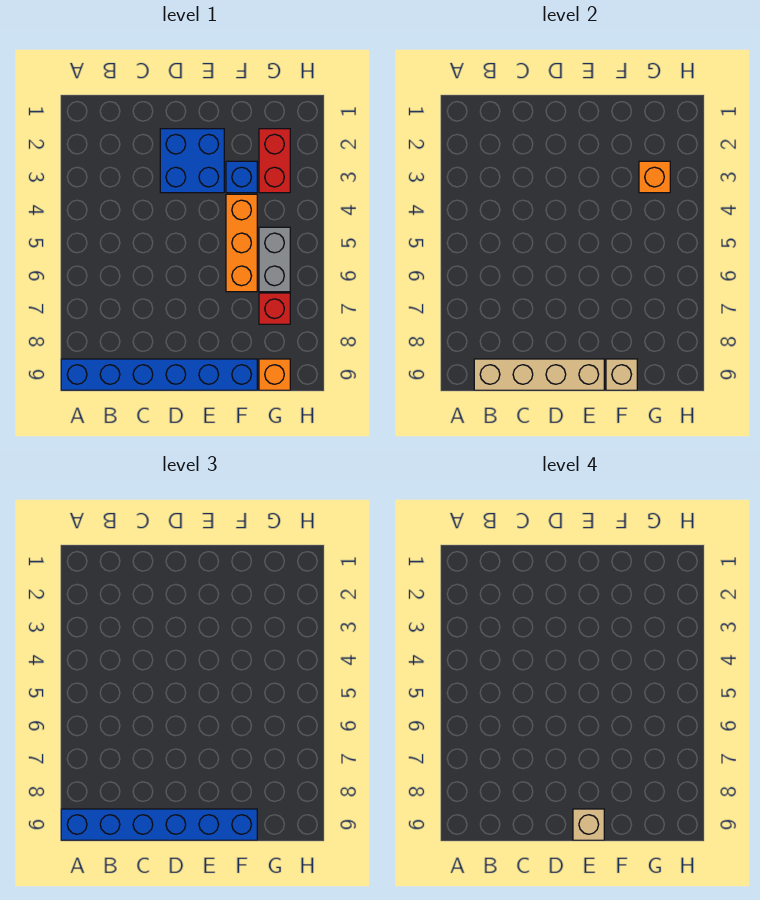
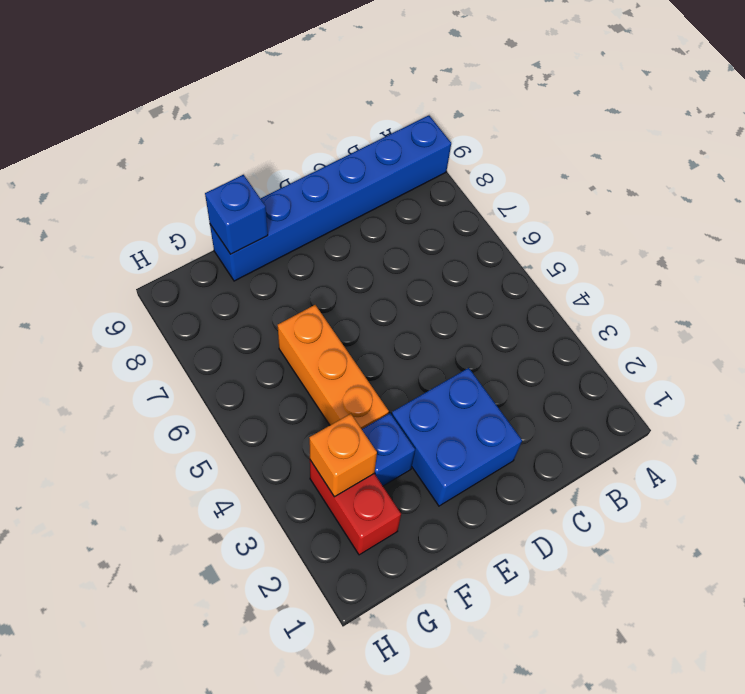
blue 1x1 brick [205,175,268,254] -> tan 1x1 brick [606,359,637,390]
none -> grey 1x2 brick [259,227,290,292]
none -> red 1x1 brick [259,293,290,324]
none -> orange 1x1 brick [259,359,290,390]

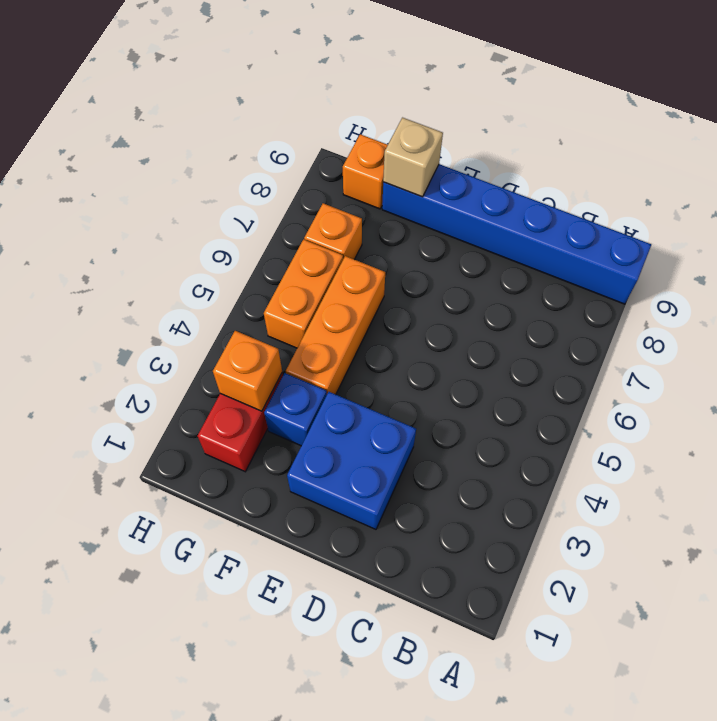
orange 1x2 brick [264,239,343,348] -> grey 1x2 brick [259,227,290,292]
orange 1x1 brick [304,203,362,259] -> red 1x1 brick [259,293,290,324]
none -> tan 1x4 brick [474,359,604,390]
none -> blue 1x6 brick [61,809,257,840]
none -> tan 1x1 brick [573,809,604,840]

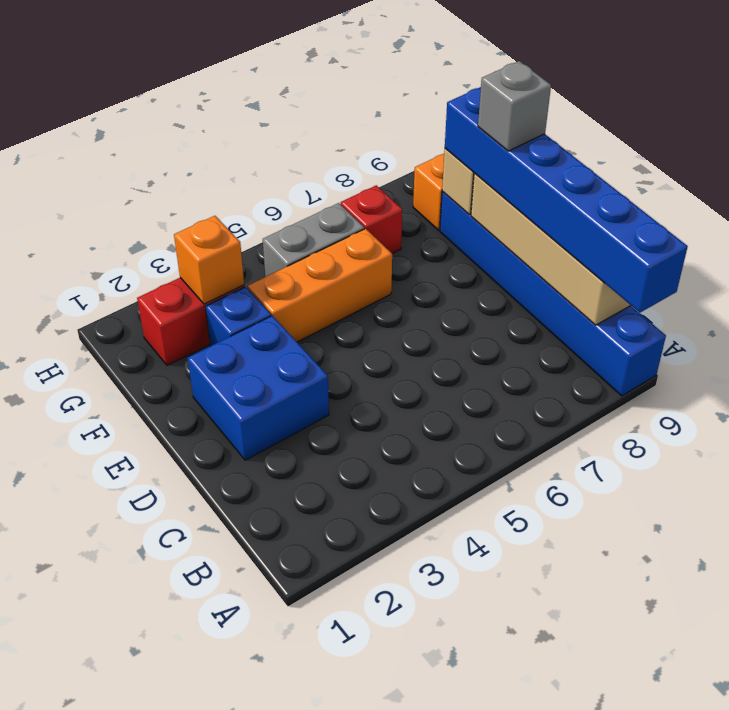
grey 1x1 brick [478,61,551,151] -> tan 1x1 brick [573,809,604,840]

